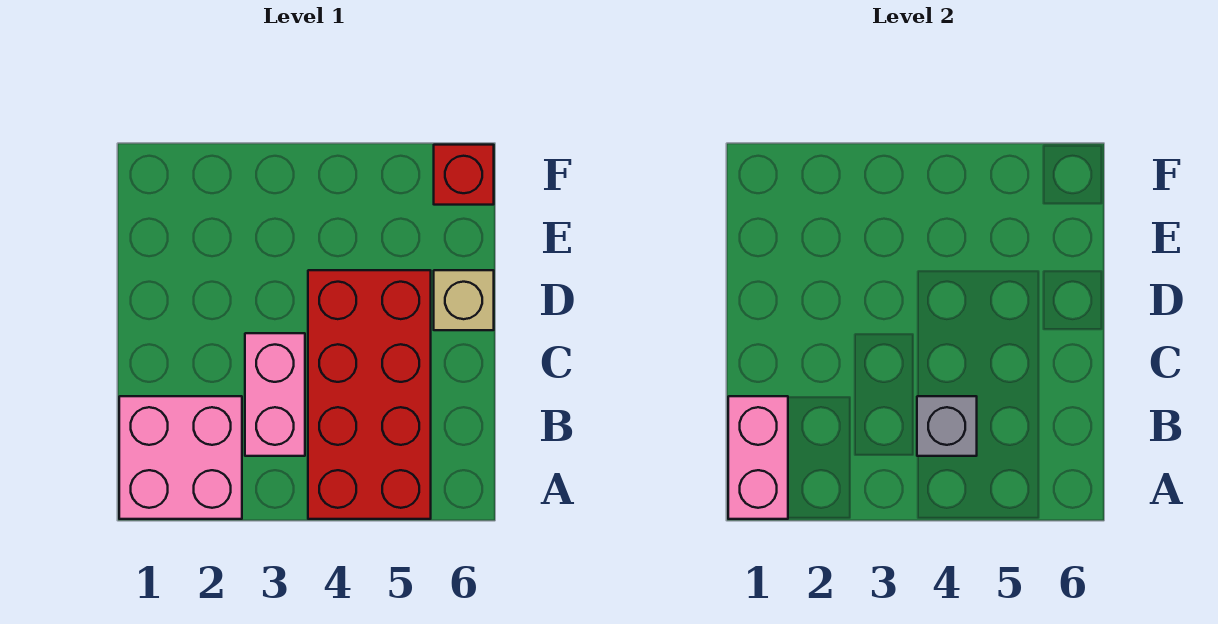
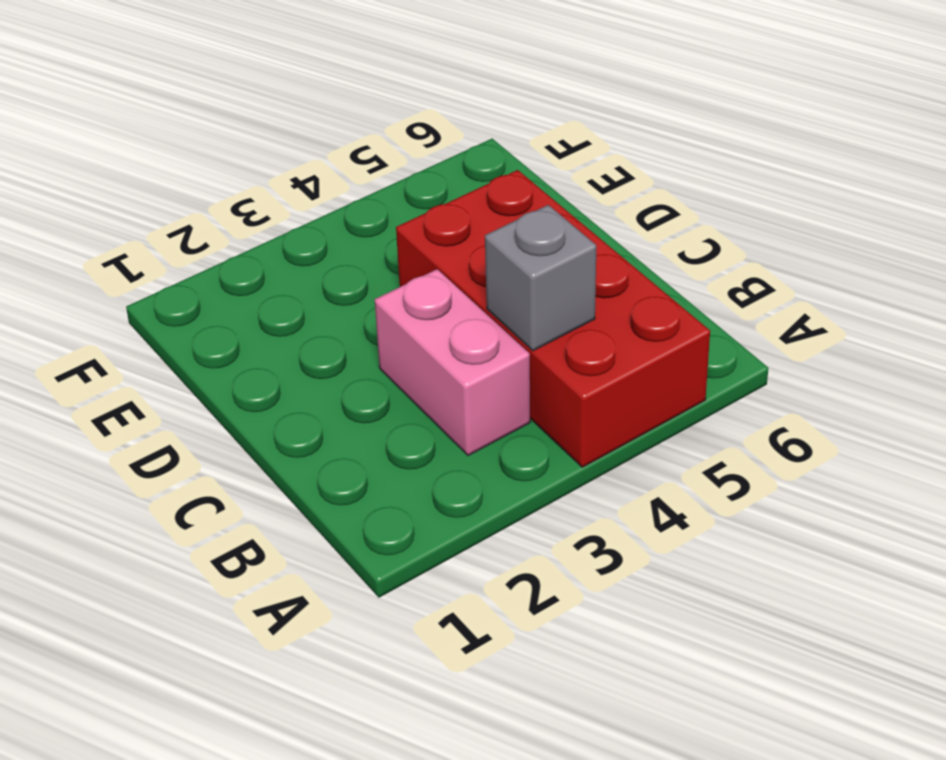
none -> pink 2x2 brick [119,396,242,519]
none -> tan 1x1 brick [434,270,494,330]

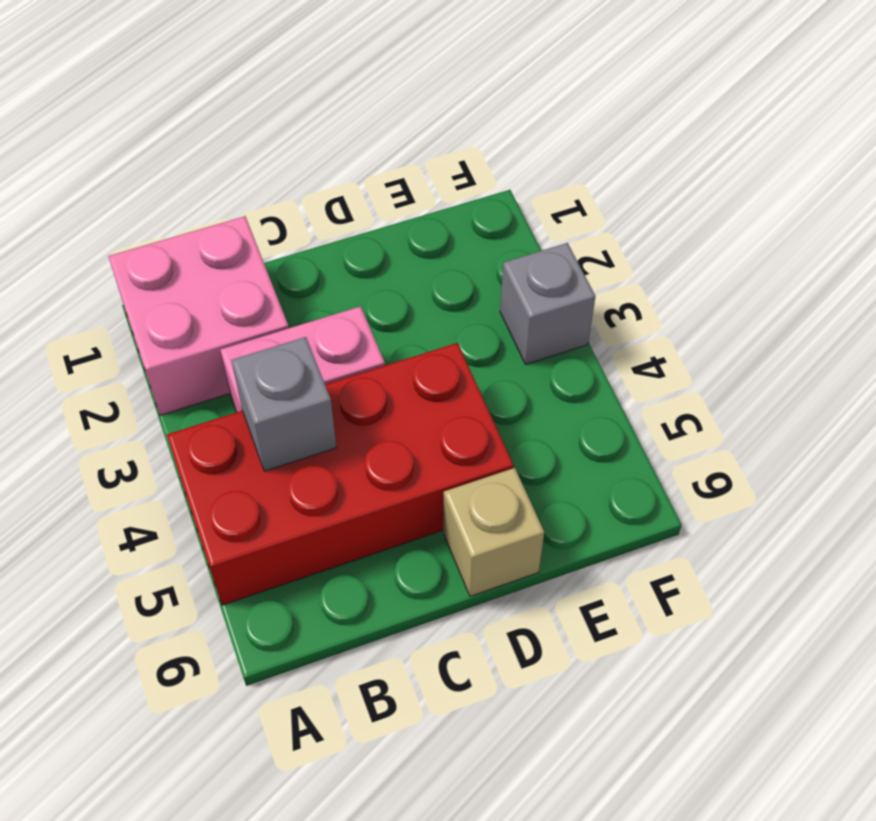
grey 1x1 brick [500,243,596,364] -> none
none -> red 1x1 brick [434,145,494,205]
none -> pink 1x2 brick [728,396,788,519]

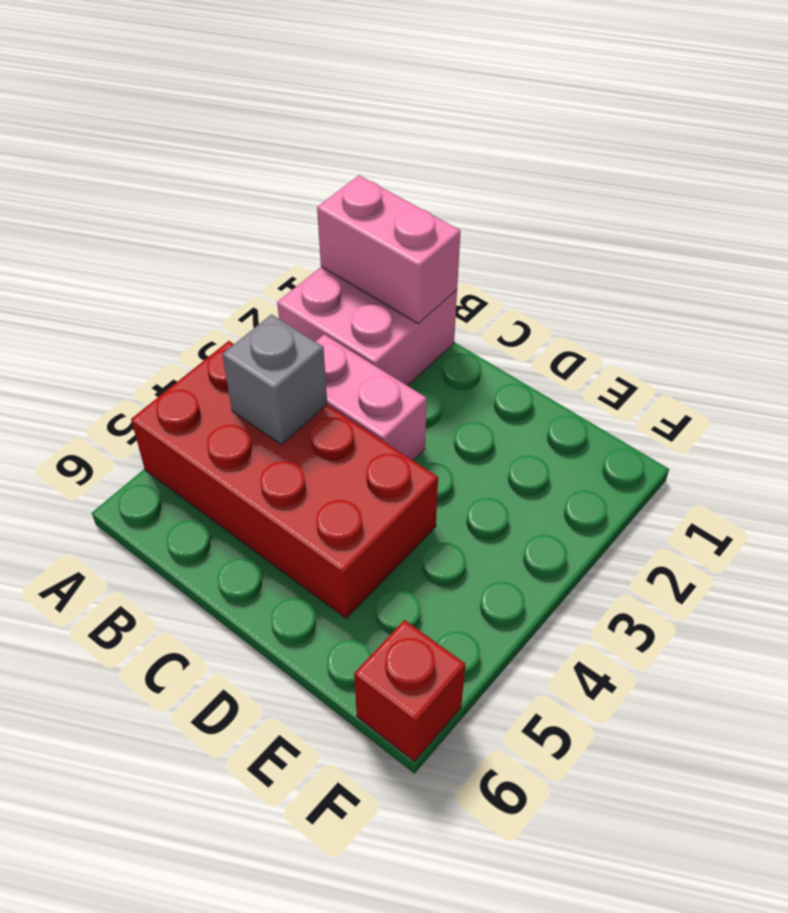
none -> tan 1x1 brick [434,270,494,330]

